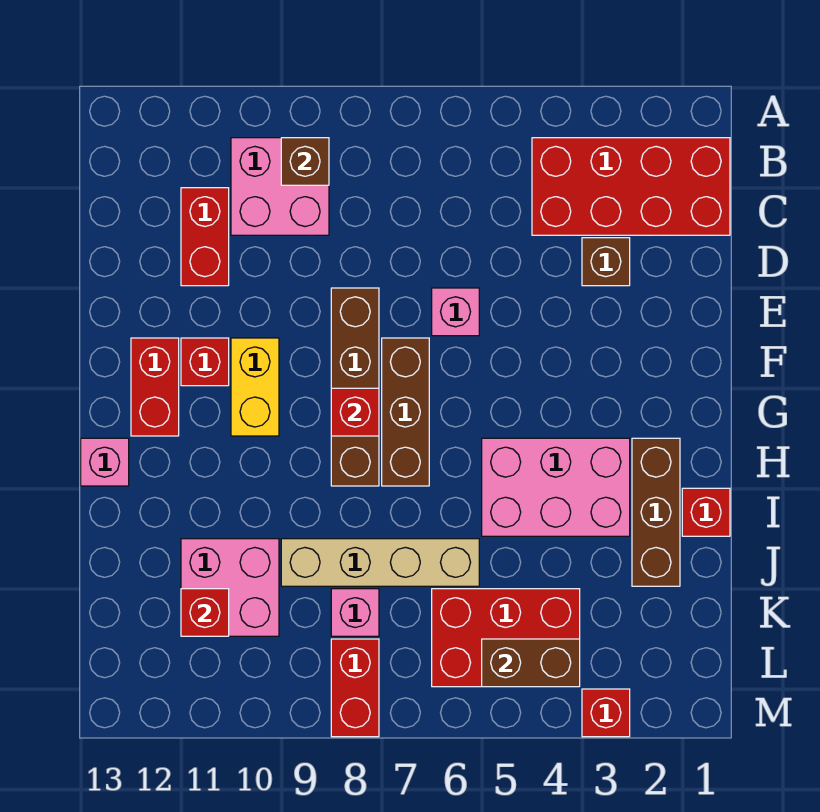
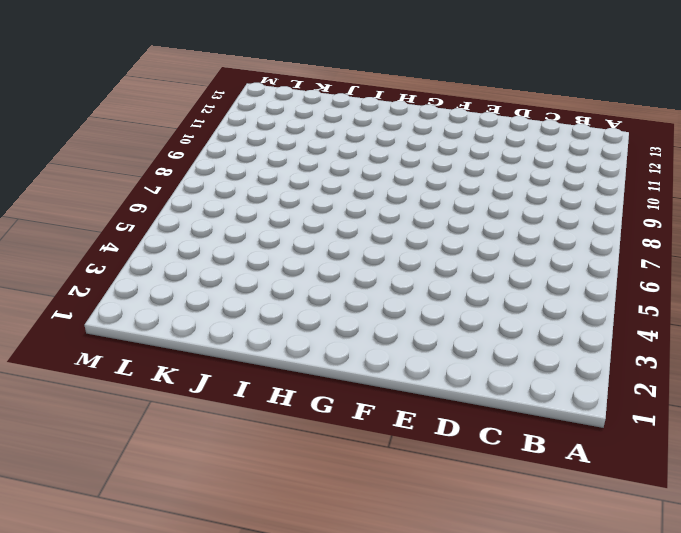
none -> red 2x4 brick [532,138,730,235]
none -> pink 2x2 brick [231,138,329,235]
none -> red 1x2 brick [181,188,229,286]

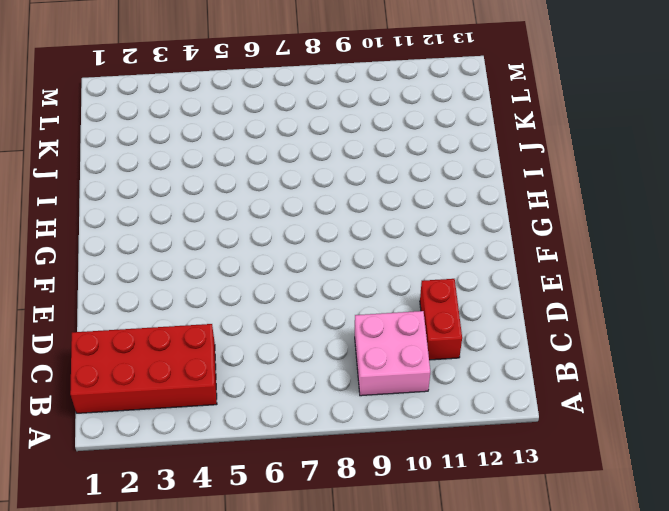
none -> brown 1x1 brick [582,238,630,286]
none -> pink 1x1 brick [432,288,479,336]
none -> brown 1x4 brick [331,288,379,486]

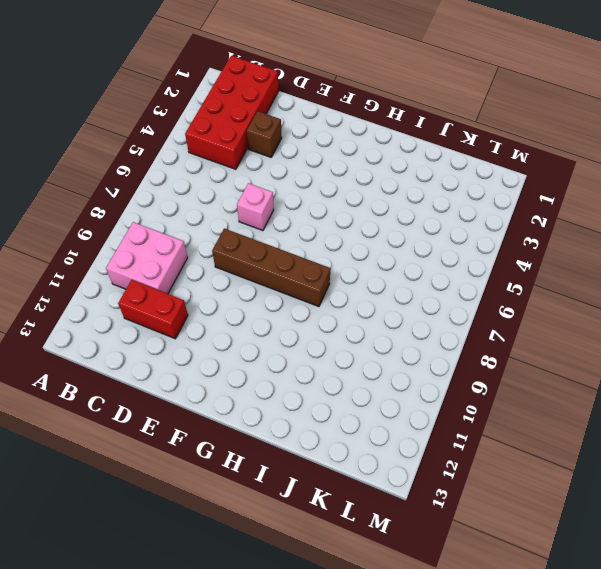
none -> brown 1x3 brick [382,338,429,486]
none -> yellow 1x2 brick [231,338,279,436]
none -> red 1x1 brick [181,338,229,386]

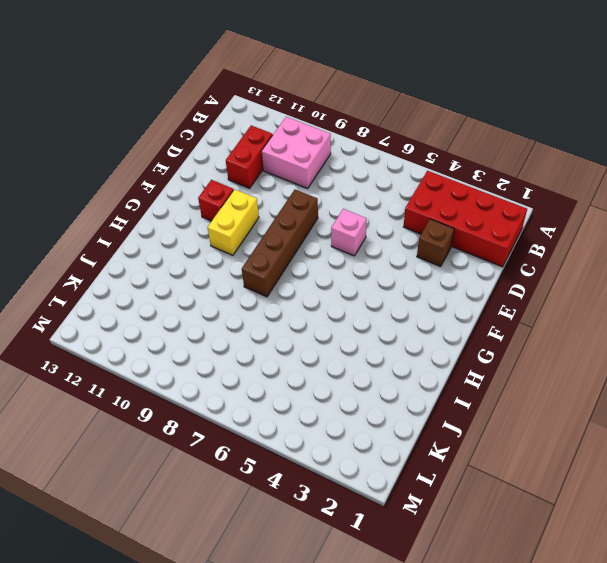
none -> brown 1x3 brick [382,338,429,486]
none -> red 1x2 brick [131,338,179,436]
none -> brown 1x3 brick [632,438,680,586]

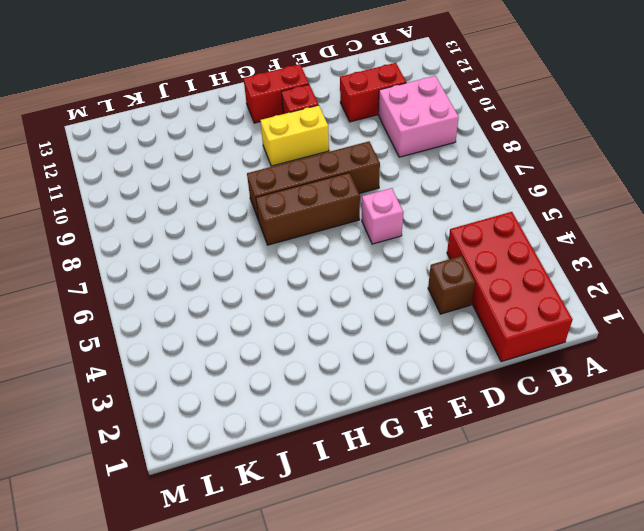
none -> brown 1x3 brick [632,438,680,586]
none -> pink 2x3 brick [482,438,630,536]
none -> pink 1x1 brick [81,438,129,486]

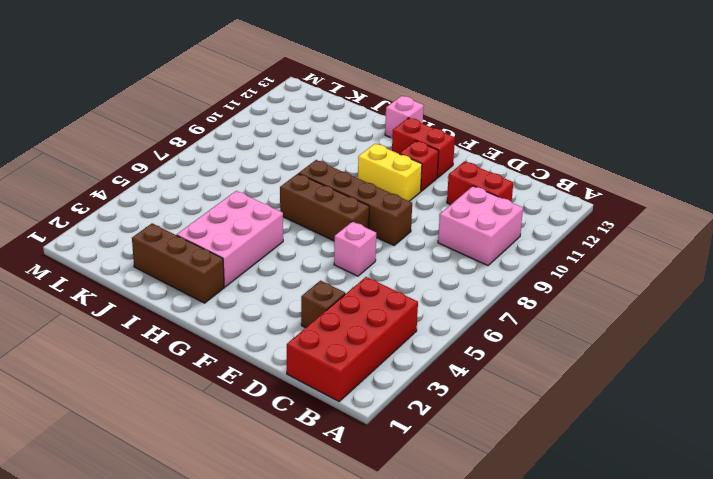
none -> red 1x1 brick [682,488,730,536]
none -> tan 1x4 brick [281,539,479,586]
none -> pink 2x2 brick [181,539,279,636]

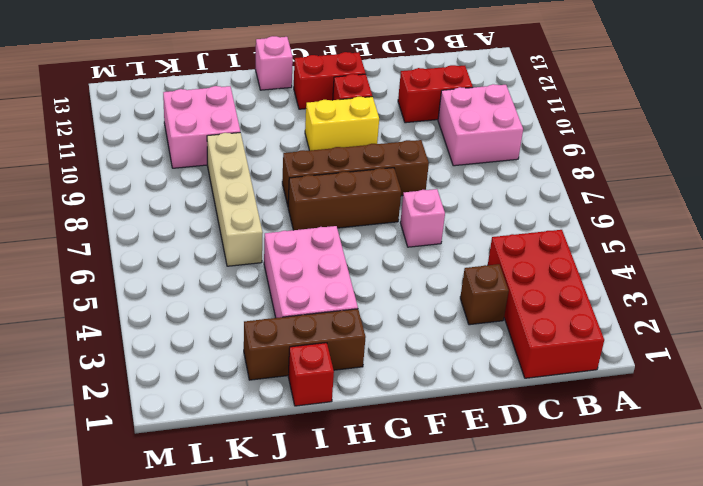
none -> red 2x3 brick [432,589,580,687]
none -> pink 1x1 brick [331,589,379,636]
none -> red 1x2 brick [331,639,379,737]

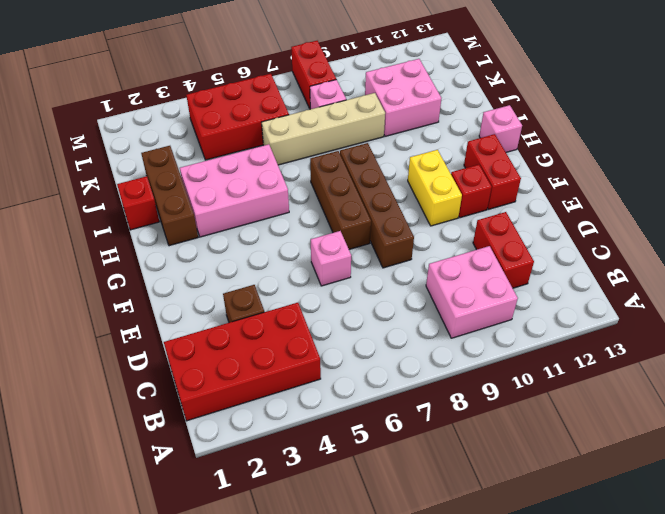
none -> red 1x1 brick [582,689,630,737]
none -> brown 1x1 brick [281,138,329,185]
none -> red 1x1 brick [331,388,379,436]

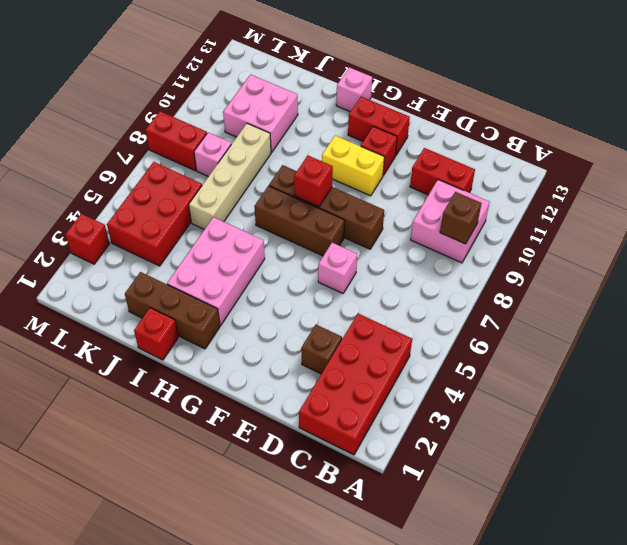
none -> red 1x1 brick [181,589,229,636]
none -> brown 1x2 brick [482,639,580,687]

